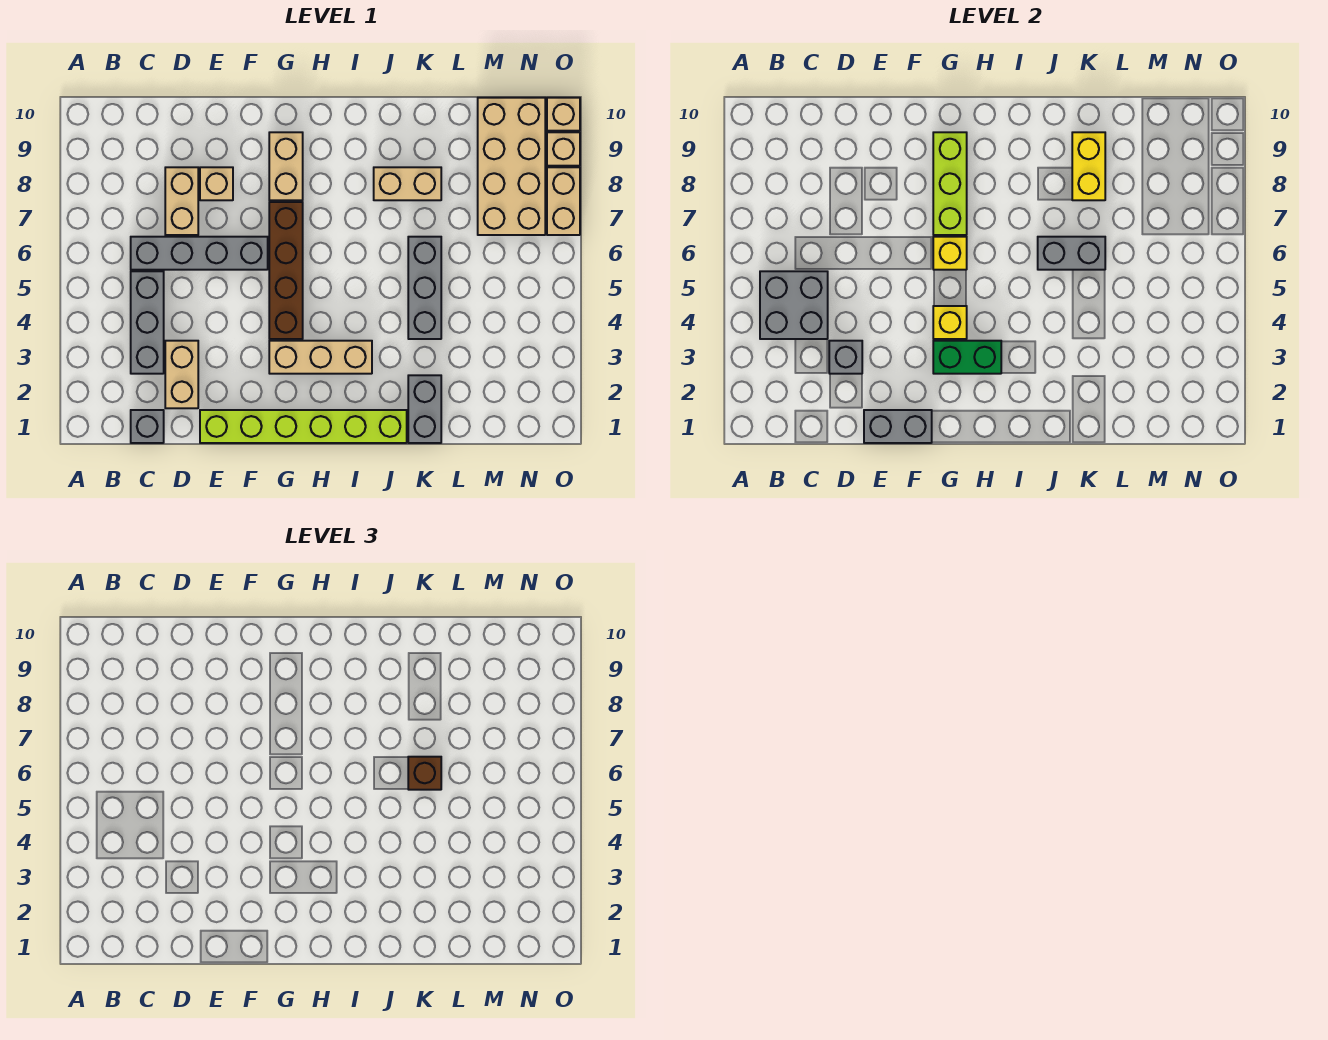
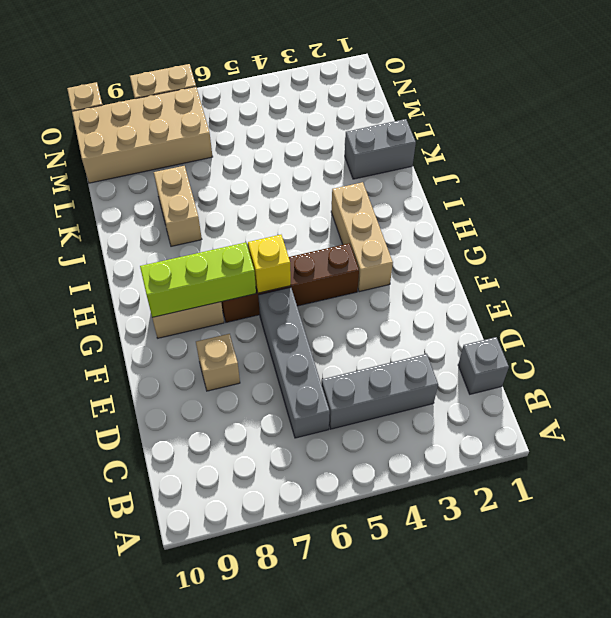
none -> tan 1x2 brick [165,341,198,408]
none -> tan 1x2 brick [165,167,198,235]
none -> lime 1x6 brick [200,410,407,443]

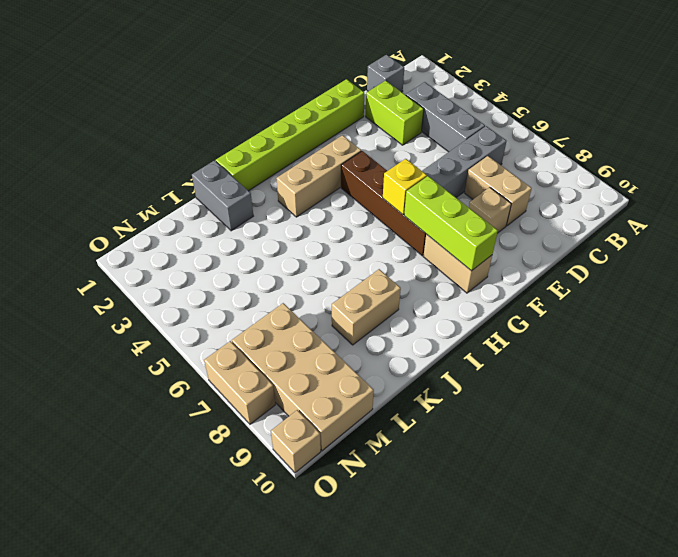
lime 1x2 brick [366,81,424,145] -> tan 1x2 brick [165,341,198,408]
none -> grey 1x3 brick [408,237,441,339]
none -> tan 1x1 brick [547,132,580,166]
none -> grey 2x2 brick [760,271,828,339]

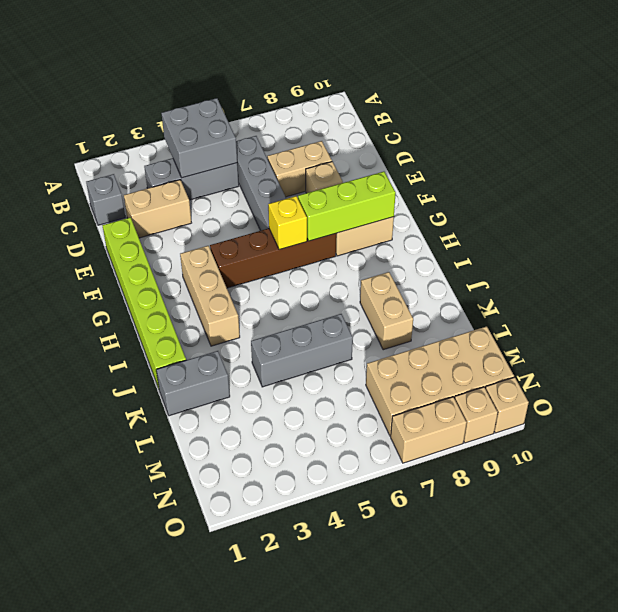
none -> grey 1x1 brick [829,341,862,374]
none -> grey 1x2 brick [864,410,932,443]
none -> green 1x2 brick [933,341,1001,374]

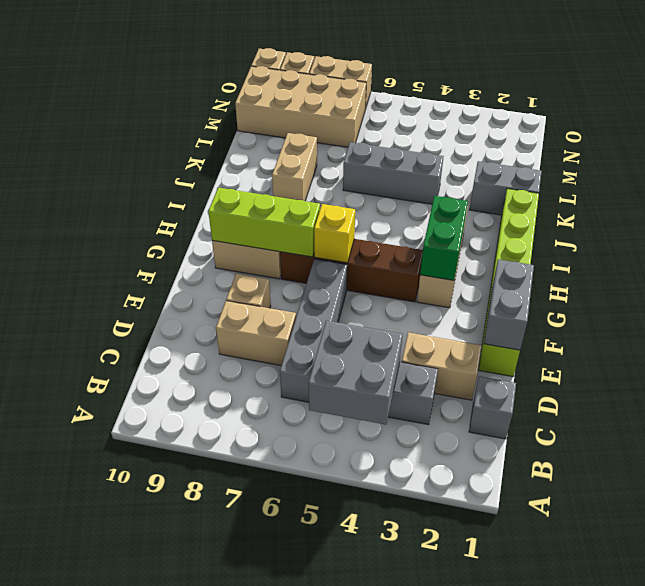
none -> grey 1x1 brick [829,341,862,374]
none -> yellow 1x1 brick [933,306,967,339]
none -> grey 1x2 brick [1038,237,1105,270]

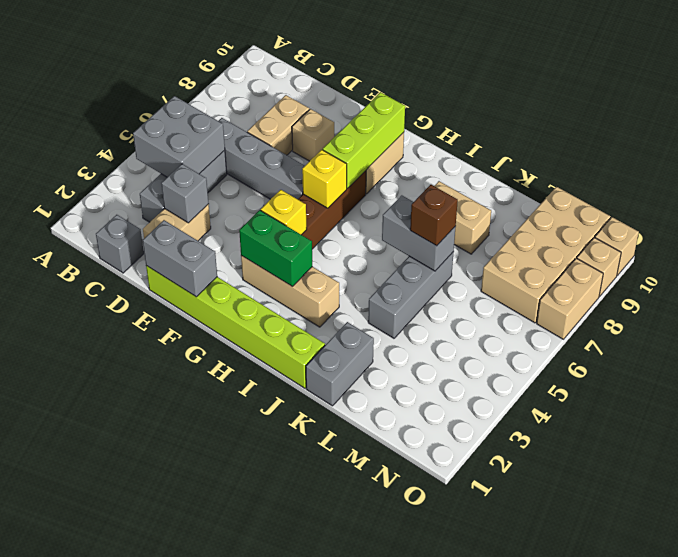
none -> yellow 1x2 brick [1072,132,1105,200]

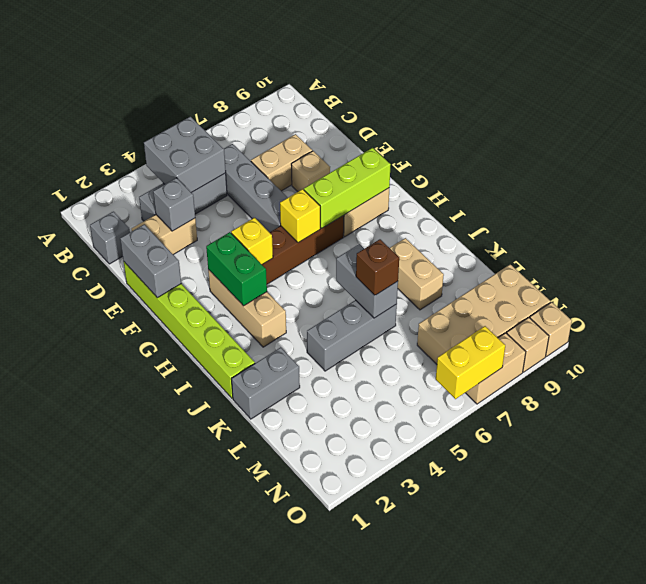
yellow 1x2 brick [436,326,505,399] -> yellow 1x2 brick moved to [1072,132,1105,200]

